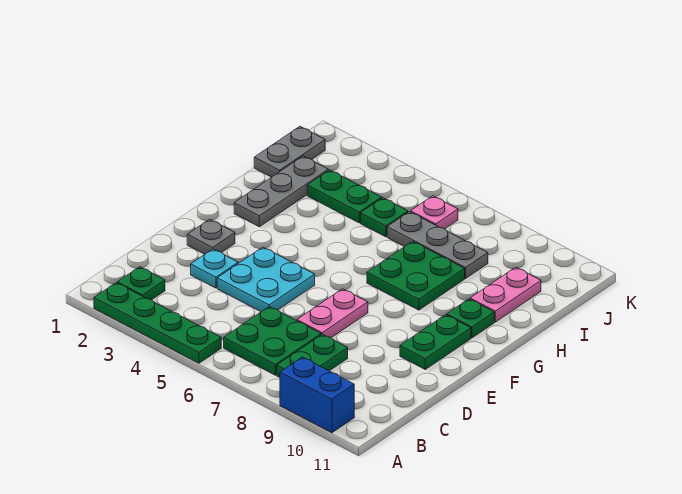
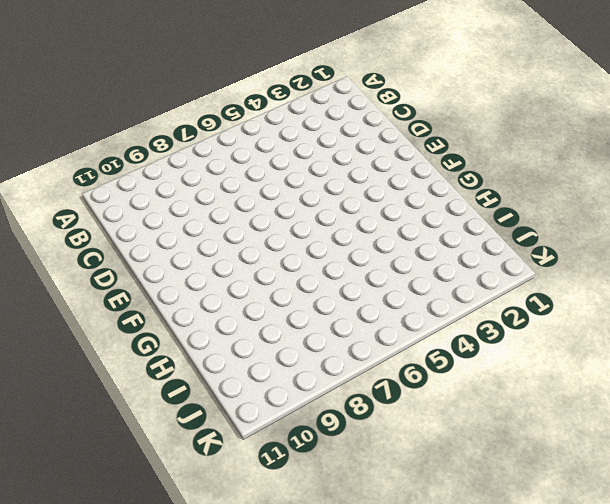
none -> green 1x4 plate [94,283,221,363]
none -> blue 1x2 brick [280,357,354,433]
none -> green 1x1 plate [117,267,165,300]

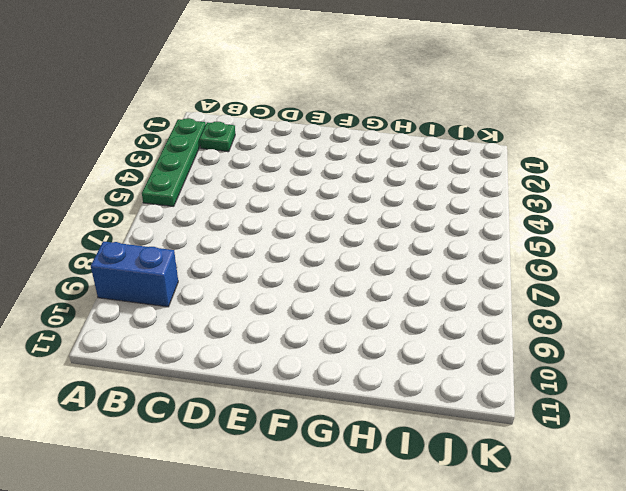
blue 1x2 brick [91,241,178,307] -> blue 1x2 brick turned to [280,357,354,433]
none -> green 2x2 plate [224,307,321,375]
none -> green 1x2 plate [277,334,348,377]
none -> cyan 1x1 plate [191,249,238,288]

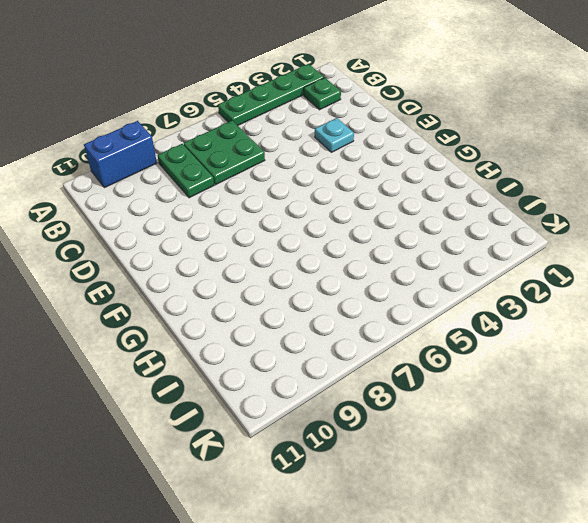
none -> cyan 2x2 plate [217,247,315,312]
none -> pink 1x2 plate [297,289,368,338]
none -> grey 1x1 plate [187,219,235,254]

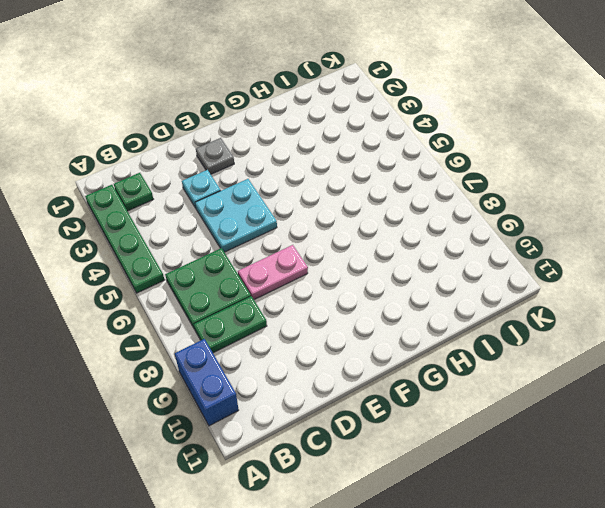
none -> green 1x2 plate [400,315,471,369]
none -> grey 1x3 plate [234,156,328,227]
none -> green 2x2 plate [367,241,465,310]

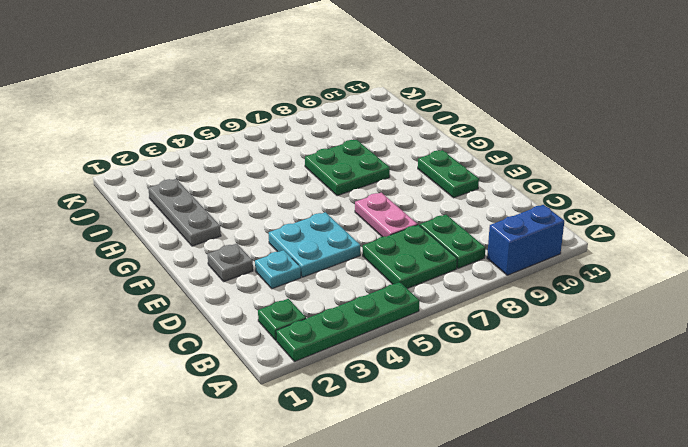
none -> green 1x1 plate [447,299,494,338]
none -> pink 1x2 plate [470,267,541,322]
none -> grey 1x2 plate [254,127,325,177]

